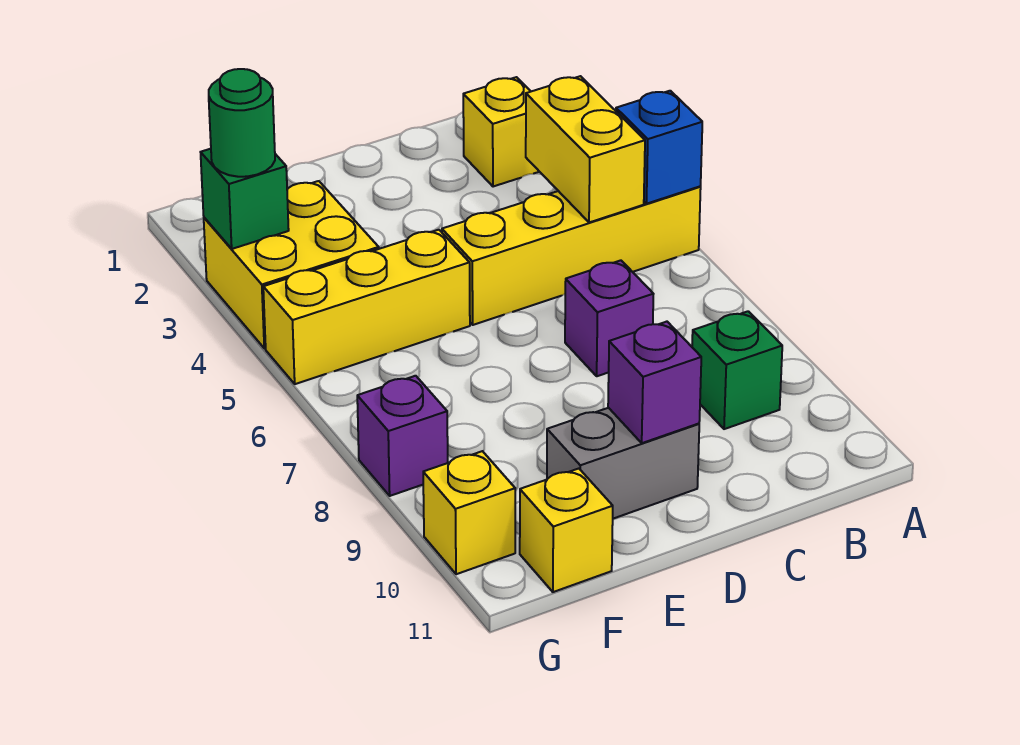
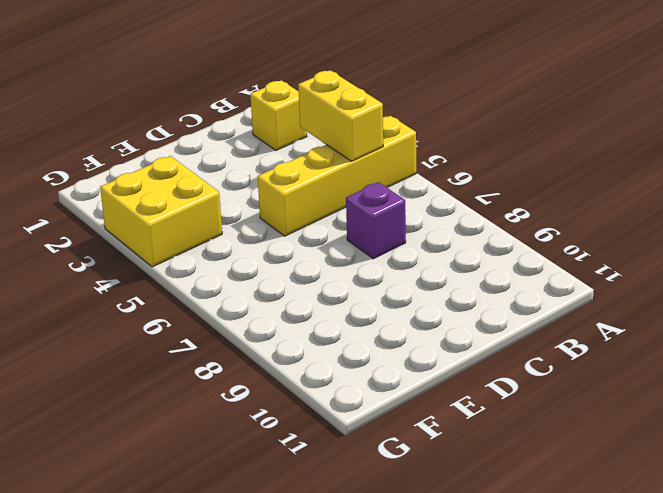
none -> green 1x1 brick [692,311,782,429]
none -> grey 1x2 brick [547,408,699,519]
none -> yellow 1x3 brick [263,230,470,384]

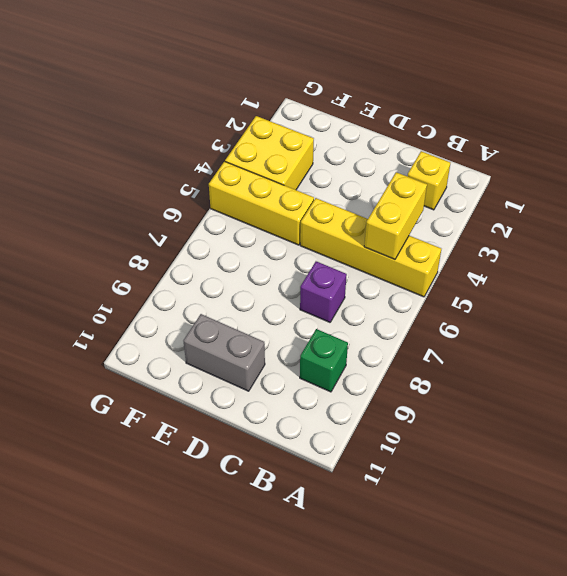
none -> yellow 1x1 brick [520,469,613,592]
none -> purple 1x1 brick [357,376,448,496]
none -> yellow 1x1 brick [423,451,515,574]

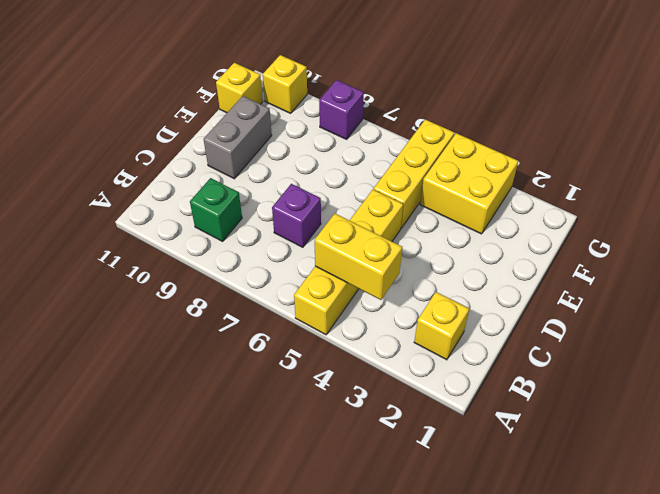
none -> blue 1x1 brick [616,91,702,204]
none -> purple 1x1 brick [608,322,701,443]
none -> green 1x1 brick [201,149,289,249]

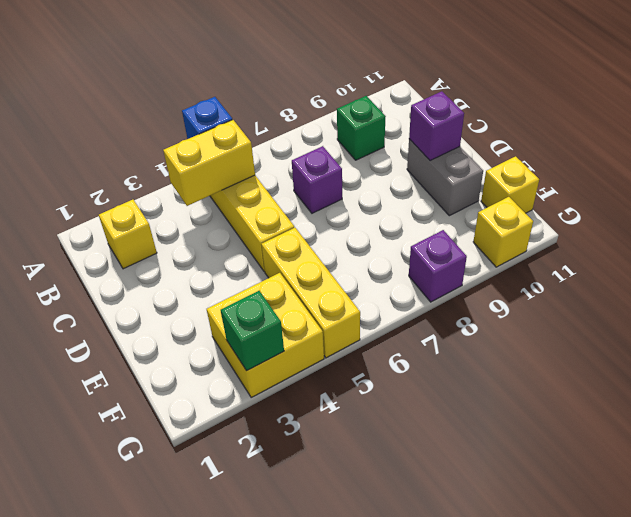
none -> green 1x1 round brick [209,69,275,177]

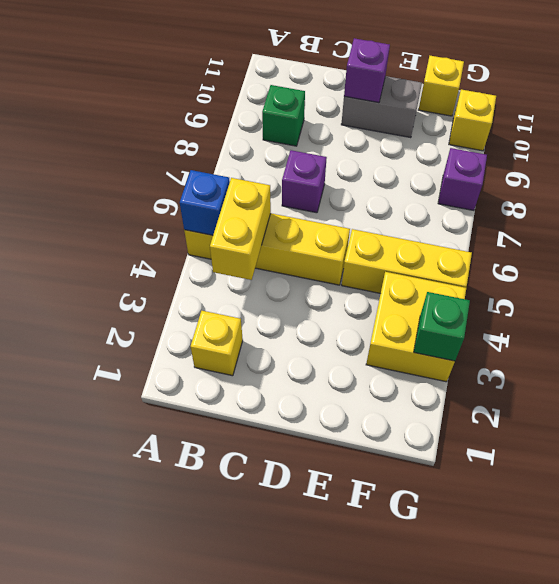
none -> green 1x1 round brick [209,69,275,177]

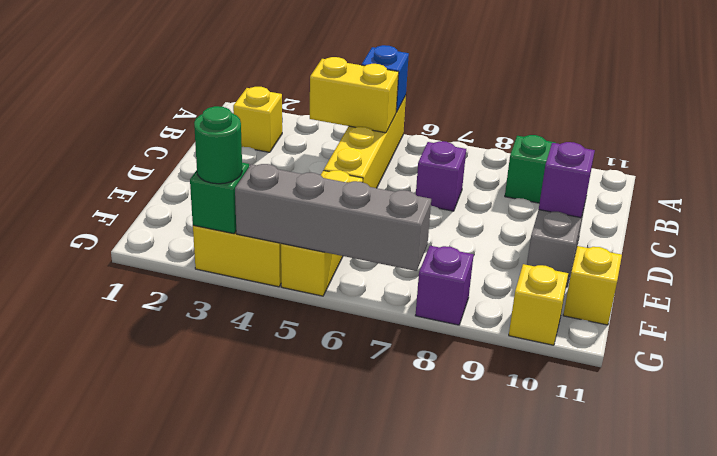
grey 1x4 brick [235,164,431,271] -> none

